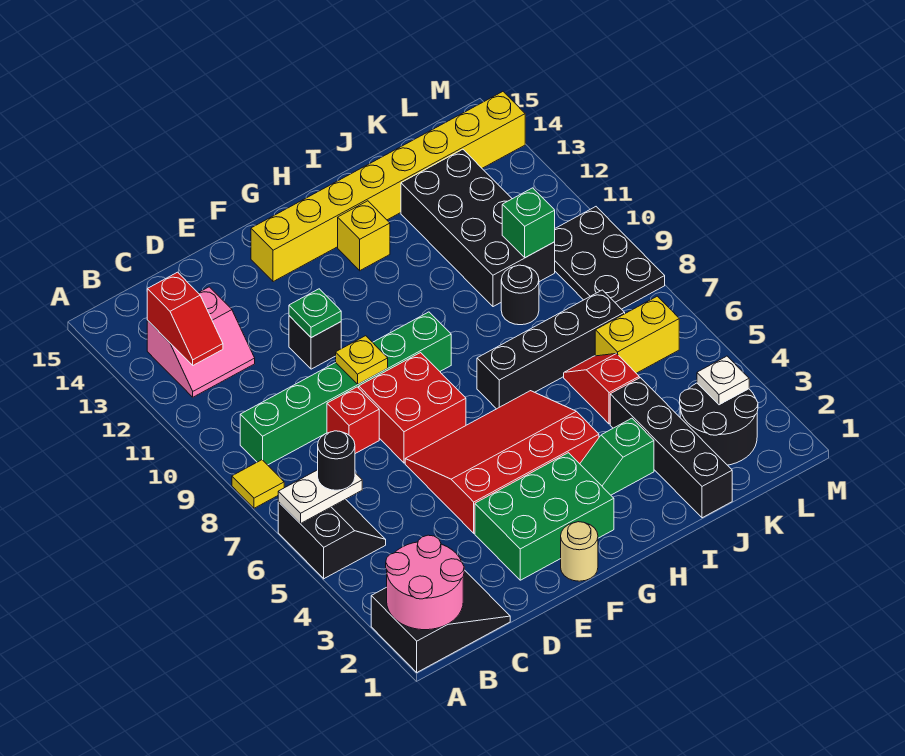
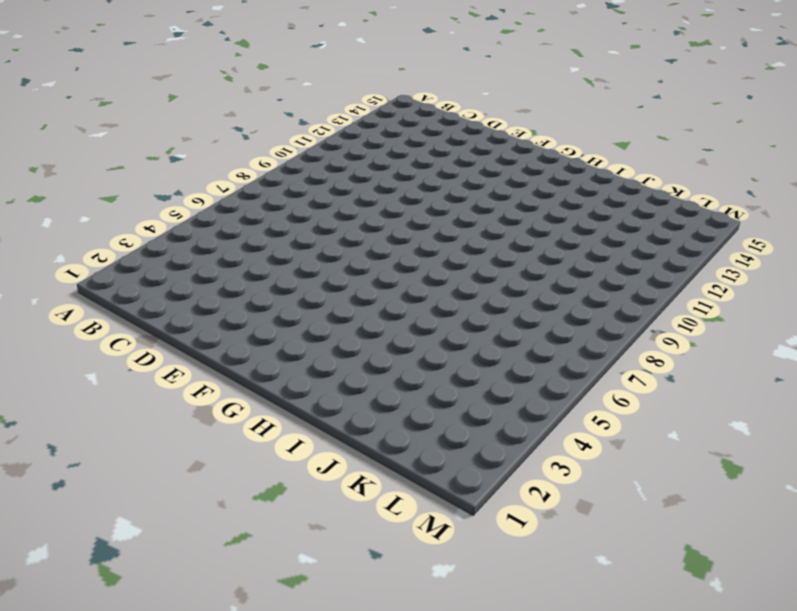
none -> black 2x3 slope [371,570,510,672]
none -> black 2x2 slope [278,499,386,579]
none -> yellow 1x1 tile [232,460,284,508]
none -> green 1x6 brick [240,312,451,465]

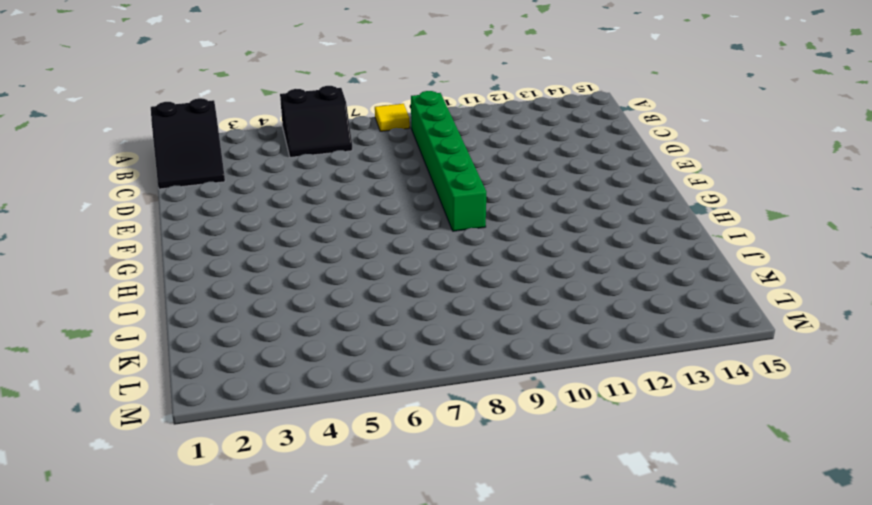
none -> pink 2x2 slope [147,287,255,397]
none -> red 1x1 brick [327,387,379,454]
none -> green 2x3 brick [475,453,614,580]
none -> red 3x4 slope [405,391,599,533]

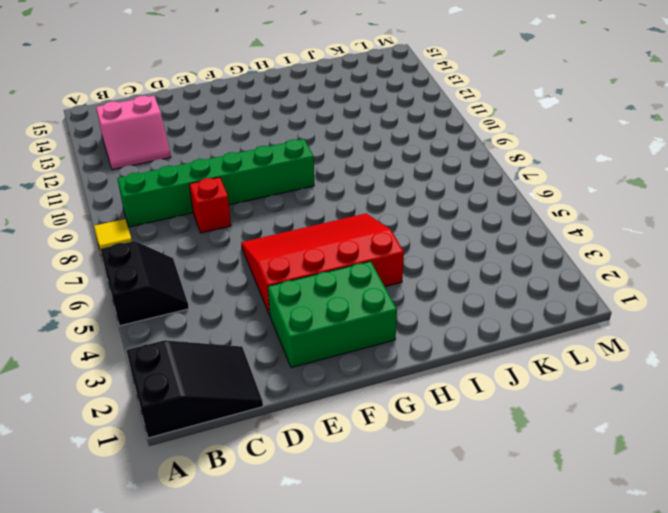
none -> red 2x2 brick [359,353,466,463]
none -> black 1x1 brick [289,316,341,369]
none -> tan 1x1 round brick [561,522,598,581]
none -> yellow 1x8 brick [251,92,525,282]

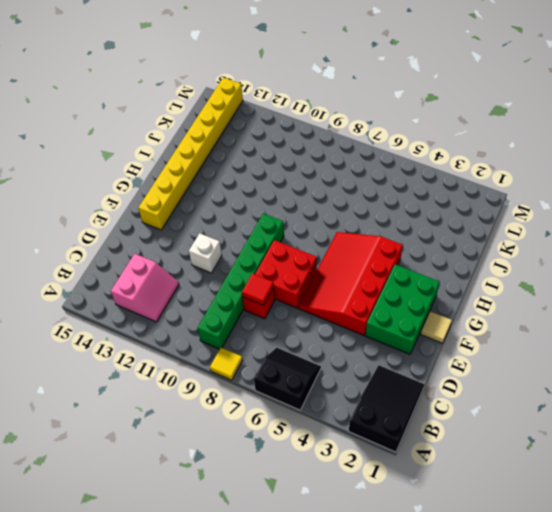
red 1x1 tile [242,273,274,305] -> none
white 1x1 brick [189,233,222,273] -> black 1x1 brick [289,316,341,369]
tan 1x1 tile [421,311,452,343] -> tan 1x1 round brick [561,522,598,581]
none -> green 1x2 slope [580,418,654,495]
none -> black 1x4 brick [477,290,625,409]
none -> yellow 1x1 brick [338,201,390,271]
none -> black 1x4 brick [610,378,732,518]

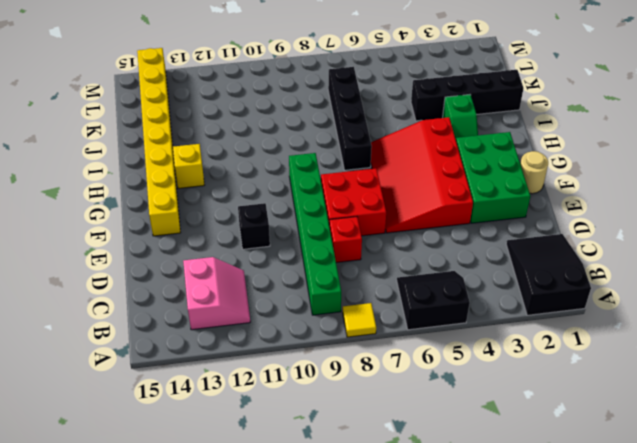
none -> red 1x2 slope [564,354,639,424]
none -> black 1x1 round brick [501,265,539,325]
none -> black 2x4 brick [401,149,555,307]
none -> black 2x2 round brick [680,383,758,465]

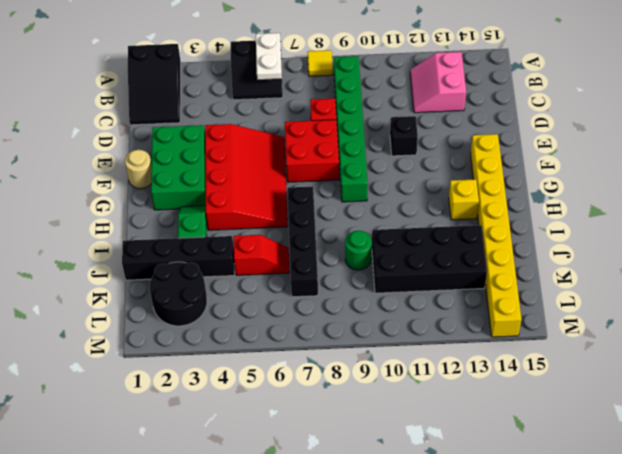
green 1x1 round brick [345,231,372,270] -> black 1x1 round brick [501,265,539,325]
none -> yellow 1x2 brick [595,296,679,373]
none -> black 2x3 plate [555,207,665,309]
none -> pink 2x2 round brick [386,535,464,630]
none -> red 1x2 slope [147,272,223,365]

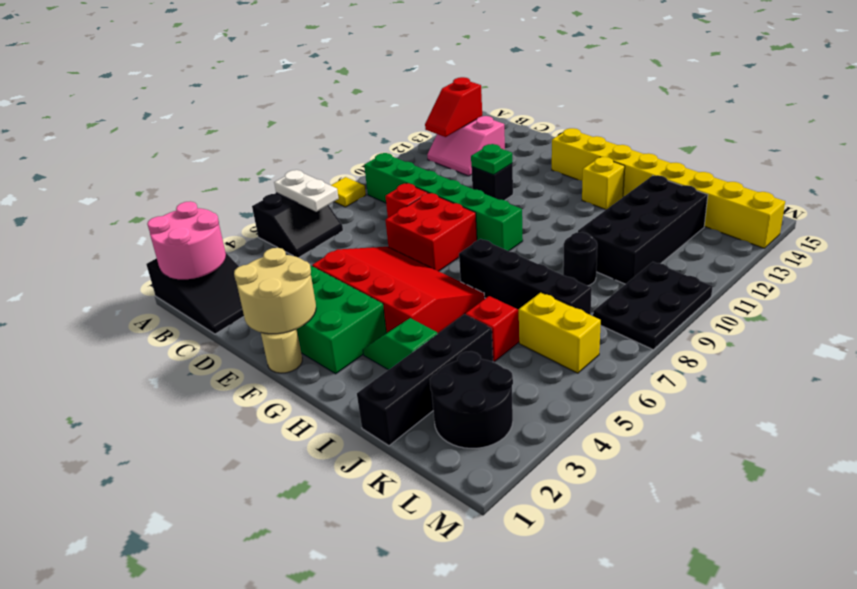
tan 2x2 round brick [234,248,316,334] -> none
none -> yellow 1x1 plate [336,336,388,384]
none -> green 1x1 brick [502,188,555,258]
none -> white 1x1 plate [697,356,749,405]
none -> black 1x1 round brick [318,431,355,490]

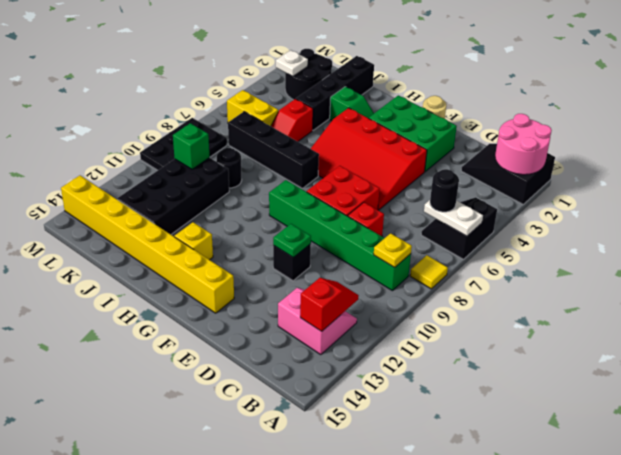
yellow 1x1 plate [374,233,412,267] -> yellow 1x1 plate moved to [336,336,388,384]

